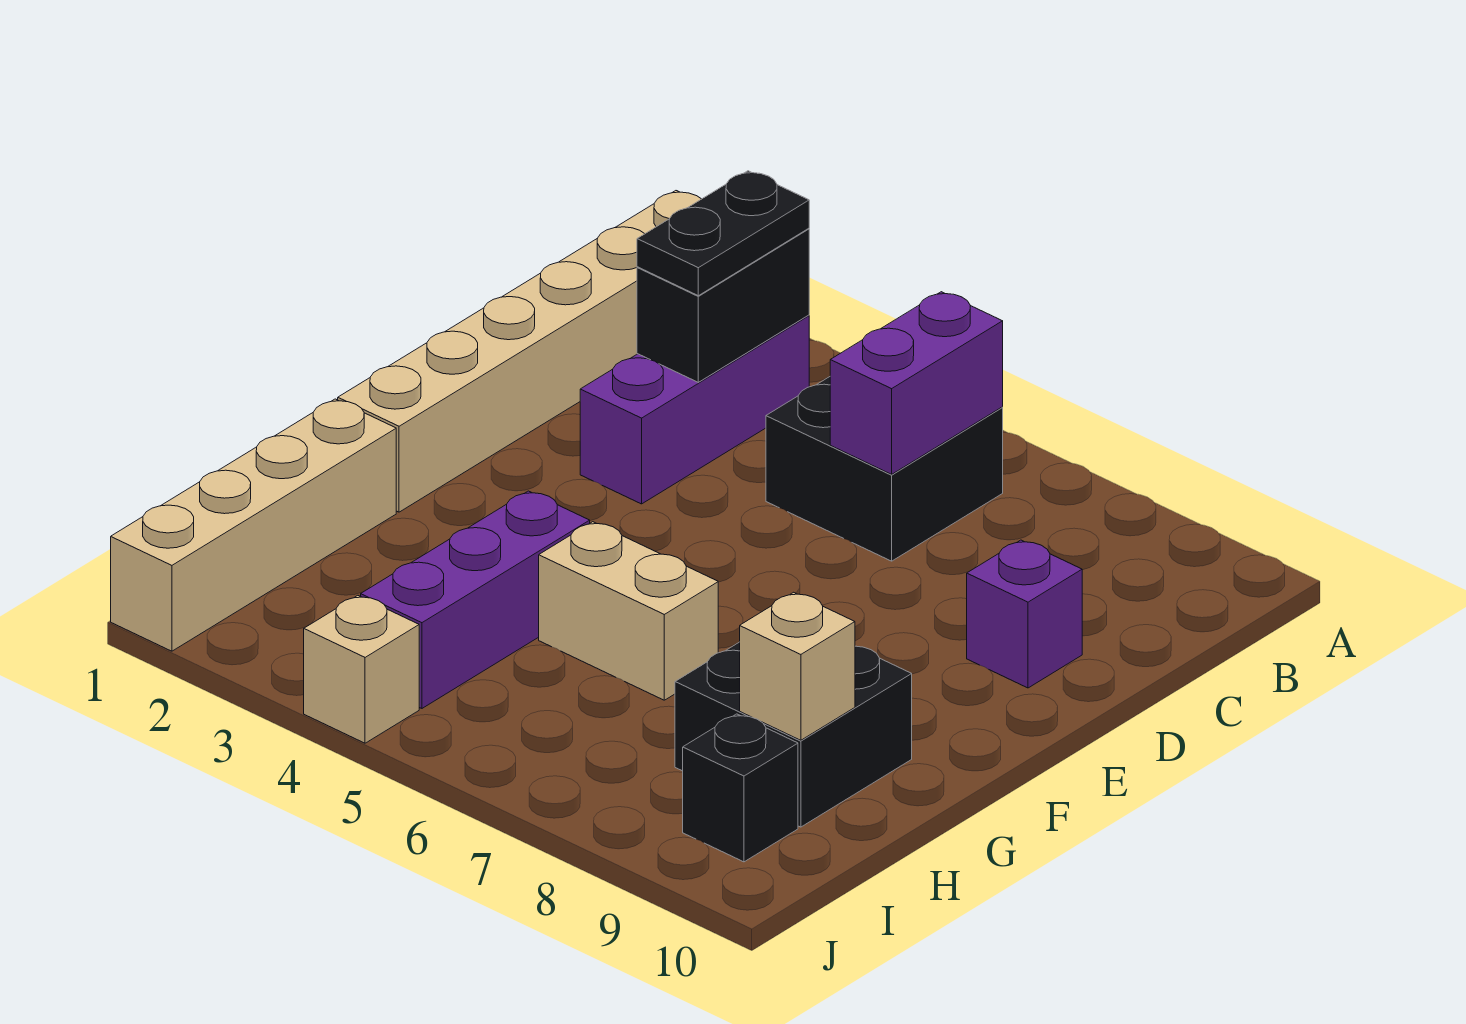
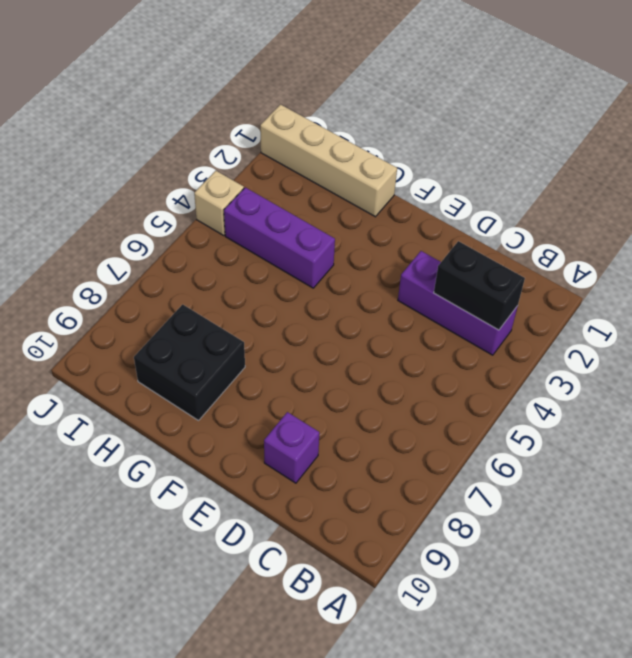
none -> tan 1x6 brick [338,191,701,512]
none -> black 2x2 brick [766,377,1003,561]
none -> tan 1x2 brick [539,522,718,700]

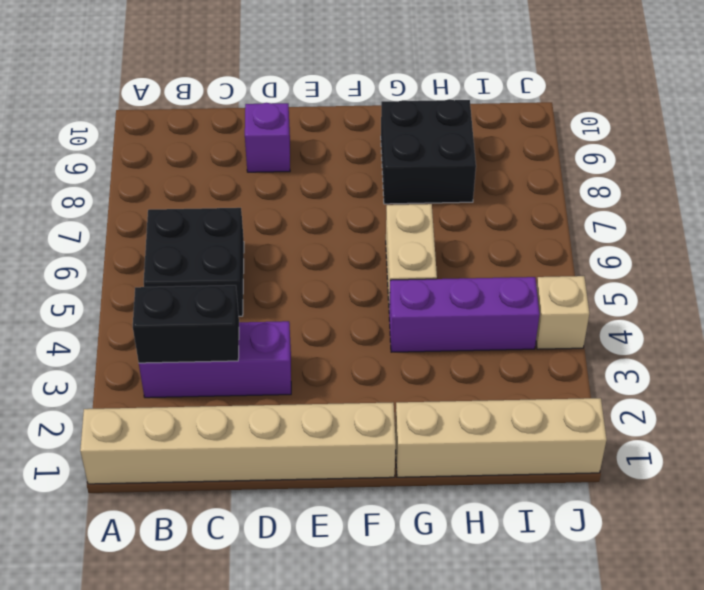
none -> black 1x1 brick [683,714,798,862]
none -> purple 1x2 brick [830,292,1003,474]
none -> tan 1x1 brick [740,592,855,740]

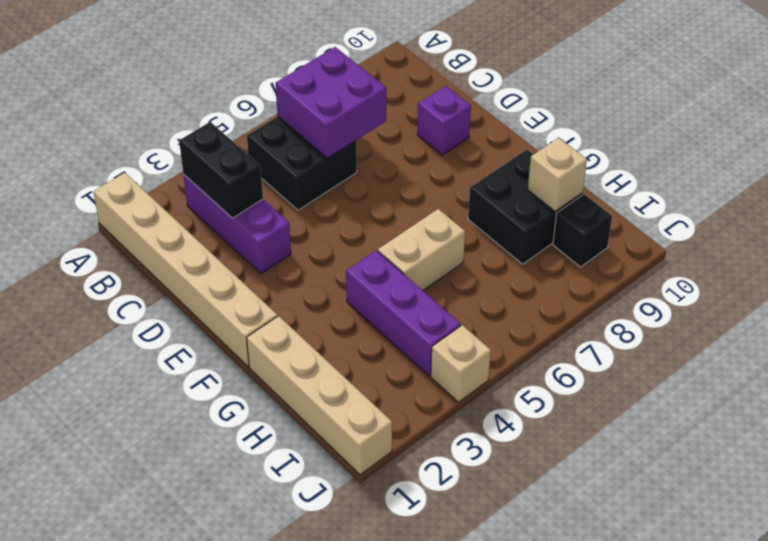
purple 2x2 brick [275,47,386,158] -> purple 1x2 brick [830,292,1003,474]
none -> black 1x2 plate [637,171,809,296]

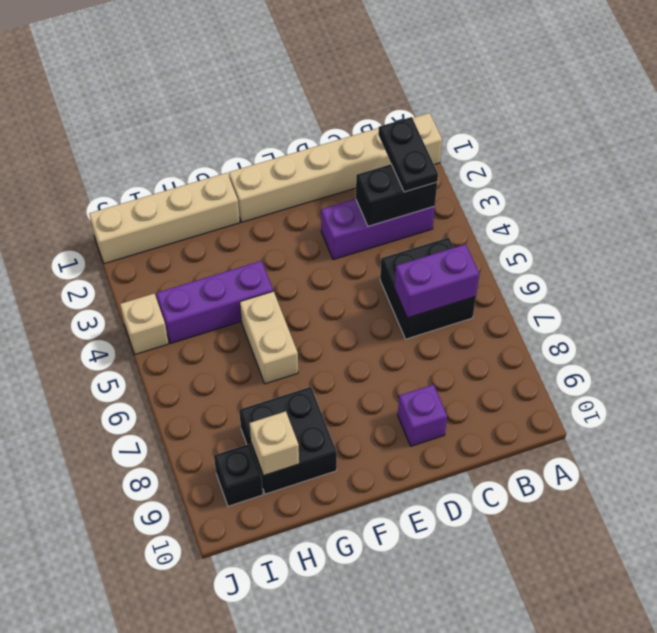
black 1x2 plate [378,117,438,192] -> black 1x2 plate turned to [637,171,809,296]

